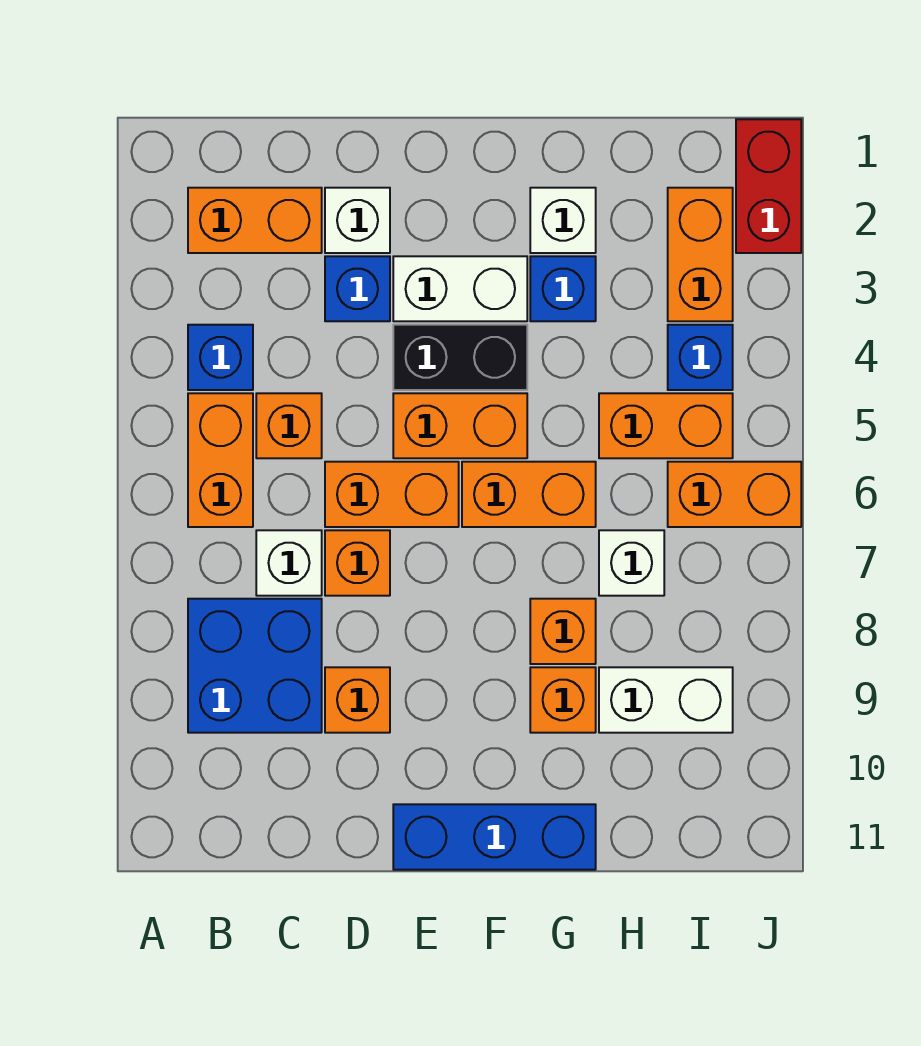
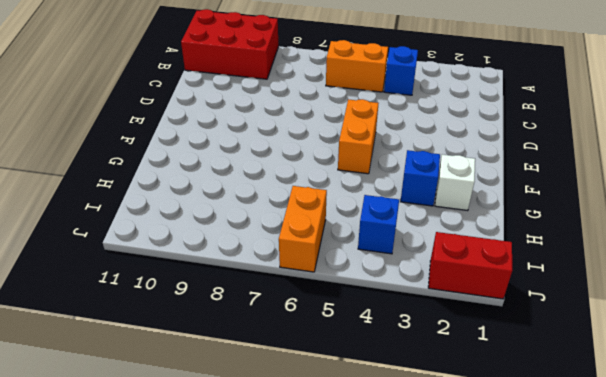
red 2x3 brick [181,9,278,79] -> blue 2x2 brick [188,599,322,733]
none -> orange 1x2 brick [188,188,322,253]
none -> orange 1x1 brick [256,393,322,458]
none -> white 1x1 brick [256,530,322,596]

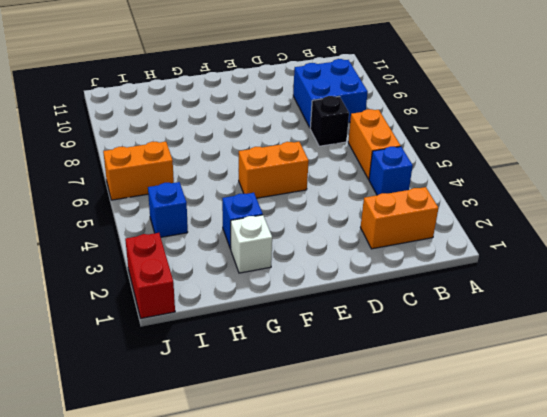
black 1x1 brick [310,96,349,146] -> white 1x1 brick [256,530,322,596]
none -> orange 1x1 brick [256,393,322,458]
none -> white 1x1 brick [325,188,390,253]
none -> blue 1x1 brick [325,256,390,321]

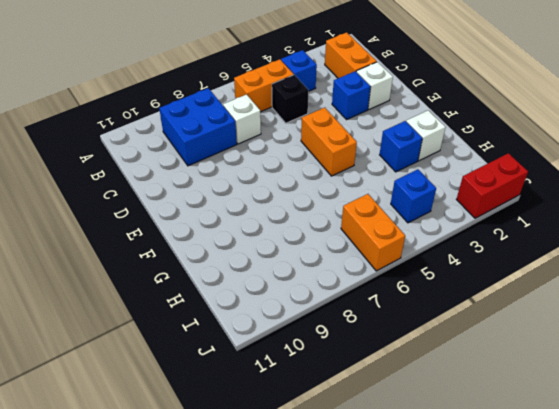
black 1x1 brick [272,75,309,123] -> orange 1x1 brick [256,393,322,458]
none -> orange 1x2 brick [325,462,459,527]
none -> orange 1x1 brick [325,530,390,596]
none -> orange 1x1 brick [325,667,390,733]

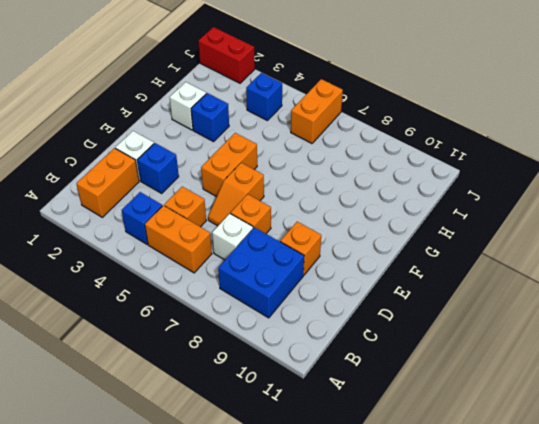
orange 1x2 slope [208,163,264,226] -> orange 1x2 brick [325,462,459,527]
none -> white 1x2 brick [393,256,527,321]
none -> black 1x2 brick [393,325,527,390]
none -> blue 1x3 brick [393,804,596,870]

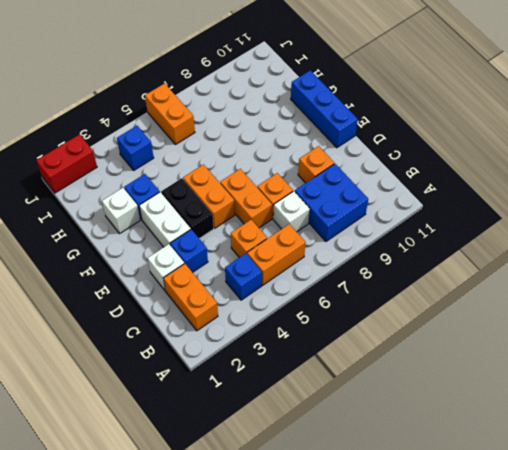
none -> orange 1x2 brick [462,462,596,527]
none -> orange 1x1 brick [530,599,596,664]
none -> orange 1x1 brick [530,667,596,733]

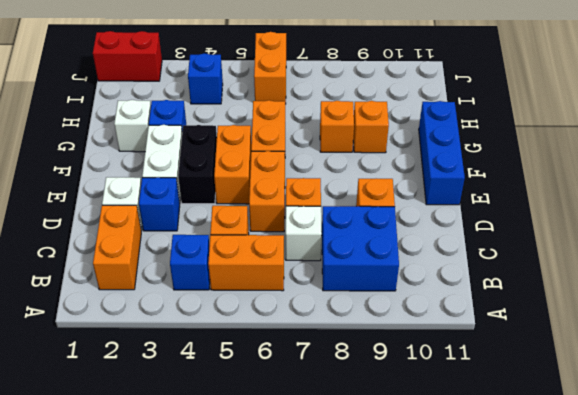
none -> orange 1x2 brick [599,393,733,458]
none -> white 1x1 brick [599,530,664,596]
none -> white 1x2 brick [599,667,733,733]

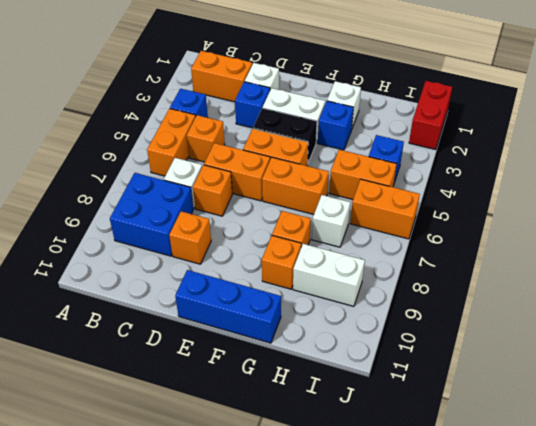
none -> orange 1x2 brick [668,188,733,321]

